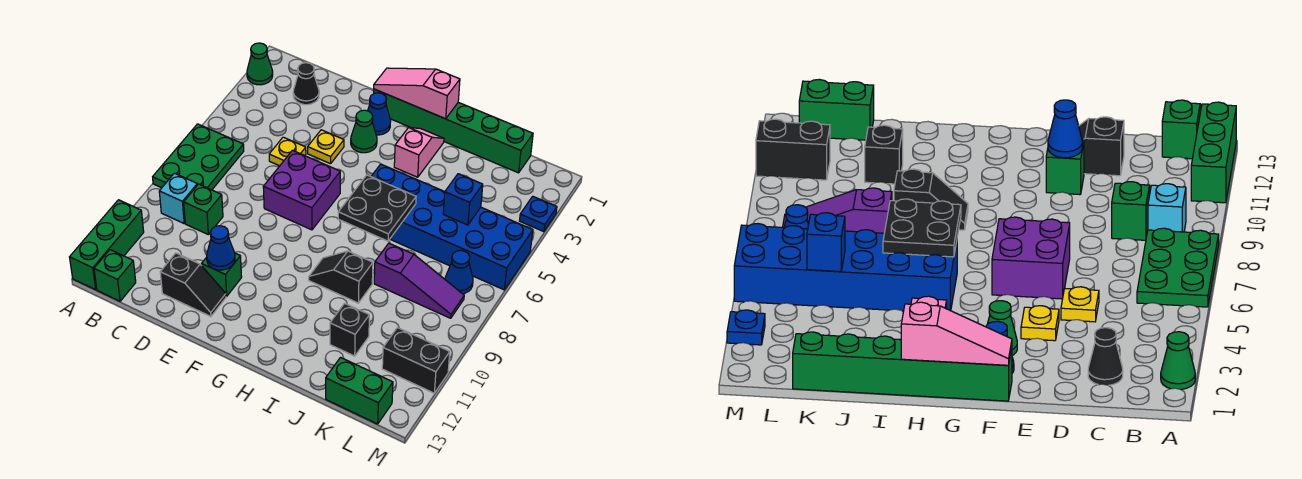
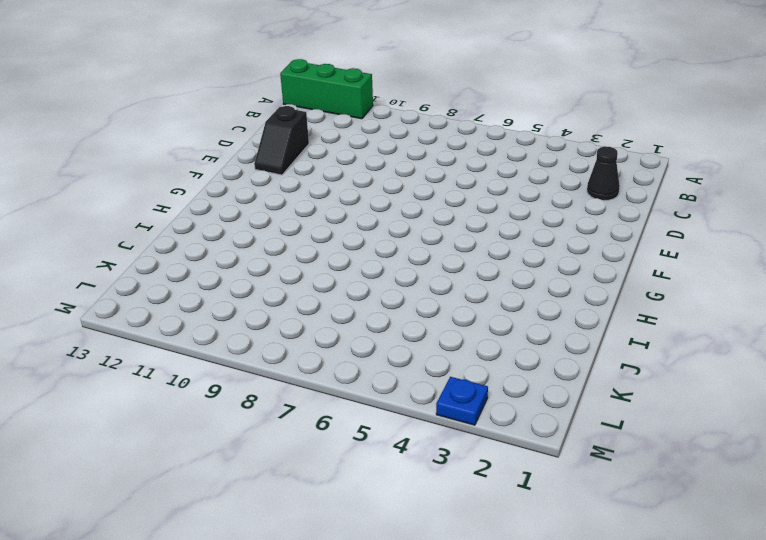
none -> green 1x1 cone [247,43,273,85]
none -> green 2x3 plate [153,124,244,190]
none -> cyan 1x1 brick [159,173,197,223]

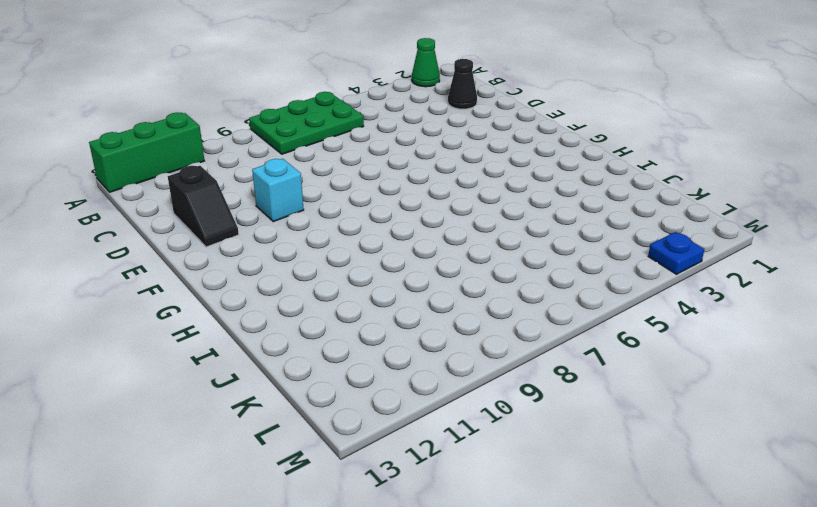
cyan 1x1 brick [252,159,304,222] -> cyan 1x1 brick moved to [159,173,197,223]
none -> green 1x1 brick [94,250,136,301]
none -> green 1x1 brick [184,184,223,234]
none -> yellow 1x1 plate [269,137,306,166]

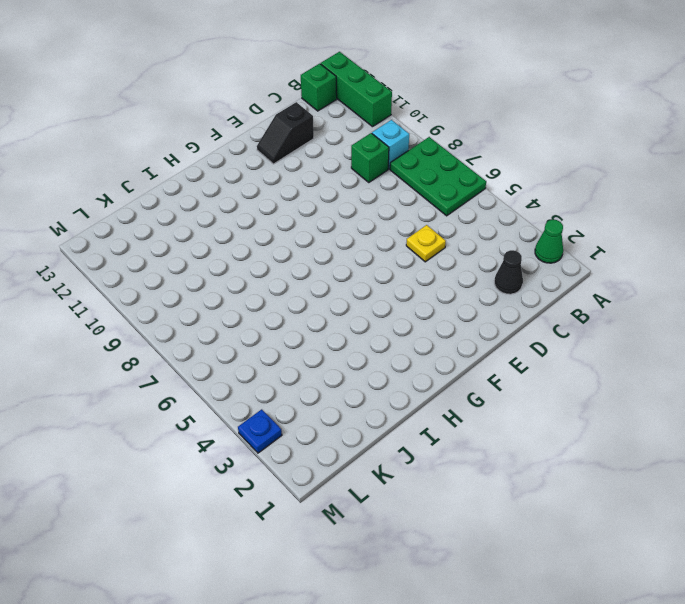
none -> yellow 1x1 plate [308,130,344,164]
none -> purple 2x2 brick [263,150,340,230]
none -> green 1x1 brick [202,253,242,296]

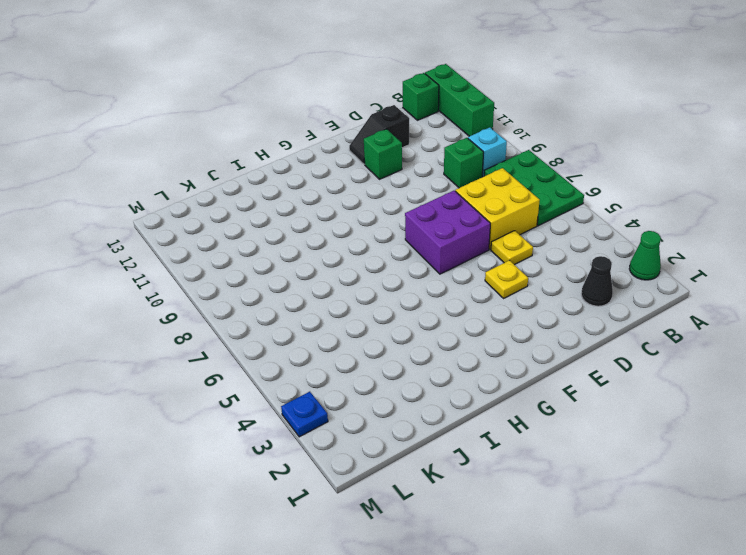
yellow 2x2 brick [455,168,540,249] -> none
none -> green 1x6 brick [374,89,533,173]
none -> blue 1x1 cone [368,93,391,135]
none -> green 1x1 cone [351,110,377,153]

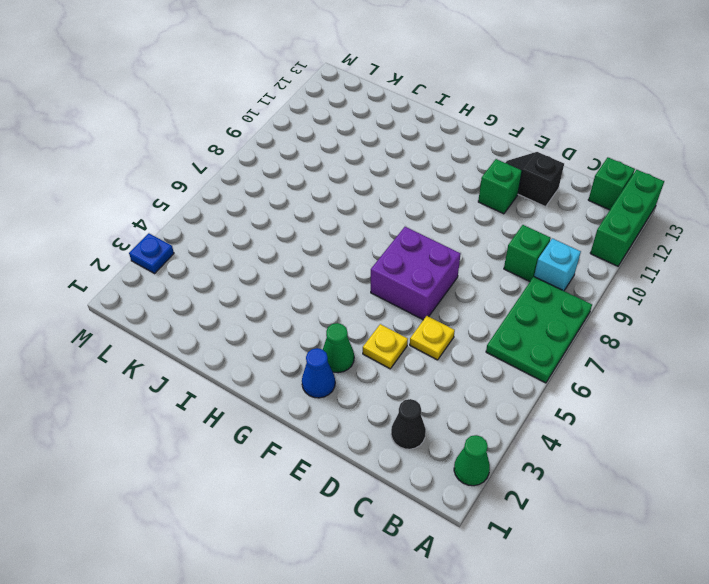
none -> green 1x6 brick [374,89,533,173]
none -> pink 1x2 slope [394,128,444,177]
none -> blue 2x6 brick [371,164,533,290]

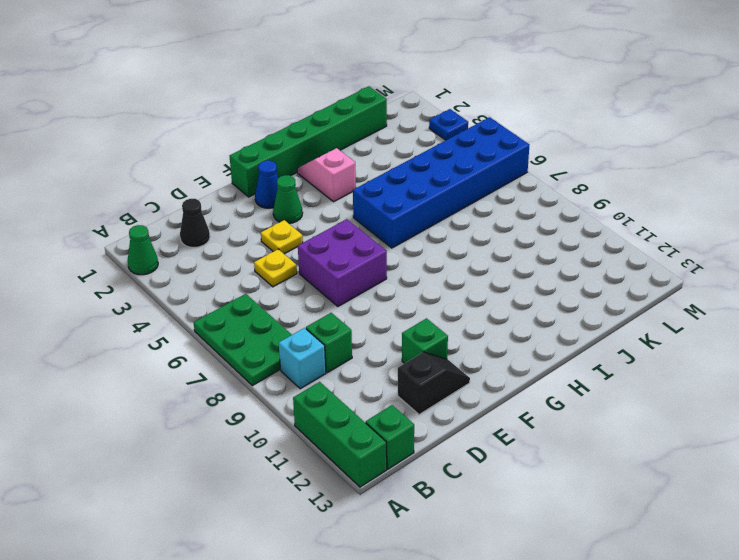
none -> black 1x2 slope [309,251,373,303]
none -> purple 1x3 slope [374,243,464,318]
none -> black 1x1 brick [330,303,369,356]

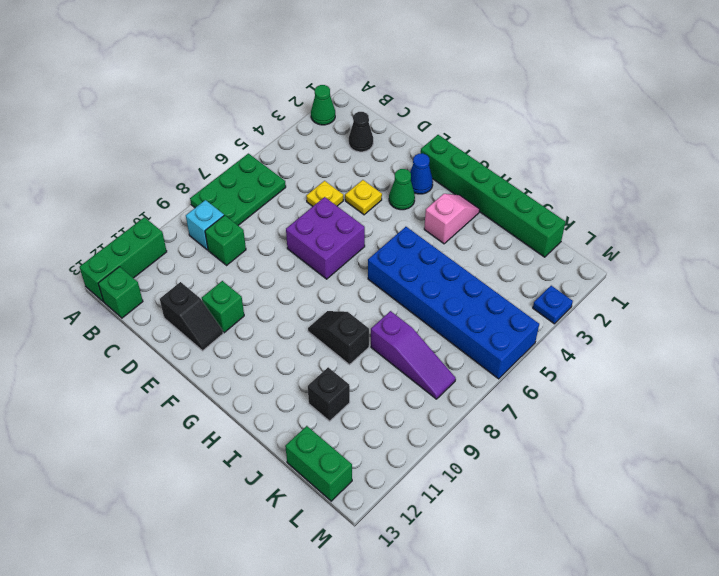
none -> blue 1x1 cone [445,250,473,294]
none -> black 1x2 brick [382,328,450,393]
none -> blue 1x1 cone [207,226,235,270]

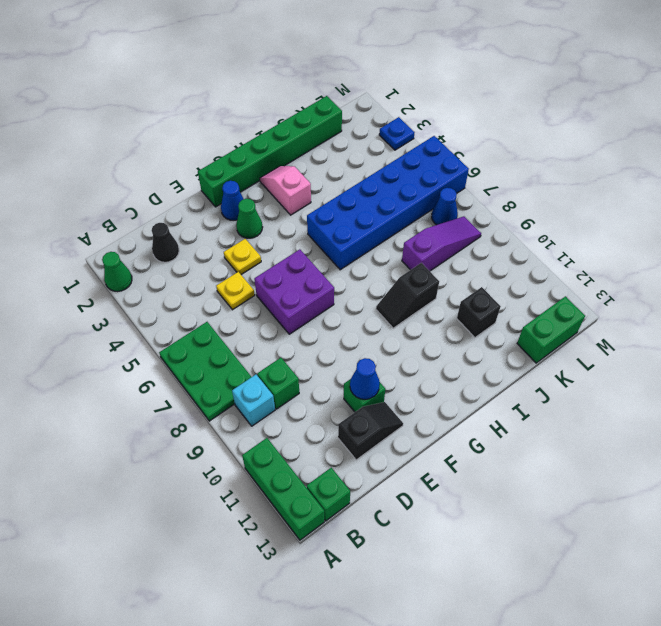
none -> black 1x2 brick [382,328,450,393]
none -> pink 1x3 slope [374,68,460,119]
none -> black 2x2 plate [338,175,416,241]

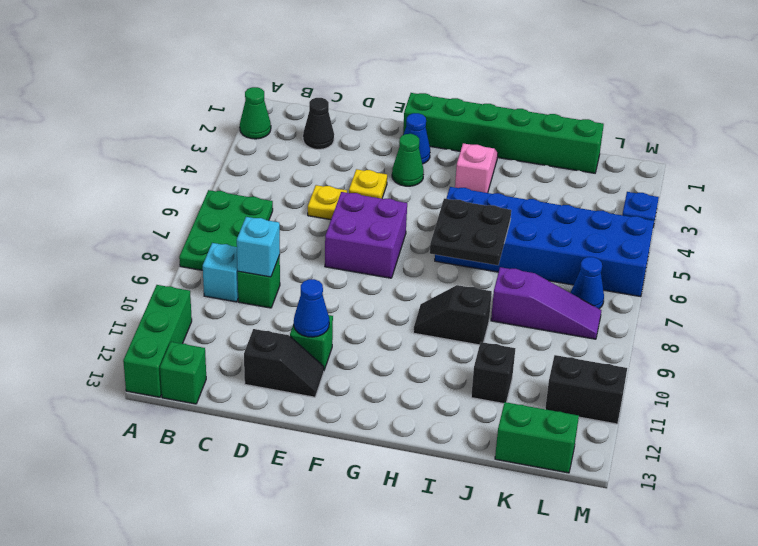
cyan 1x1 brick [237,217,280,277] -> none
none -> pink 1x3 slope [374,68,460,119]
none -> blue 1x1 brick [443,174,483,225]

